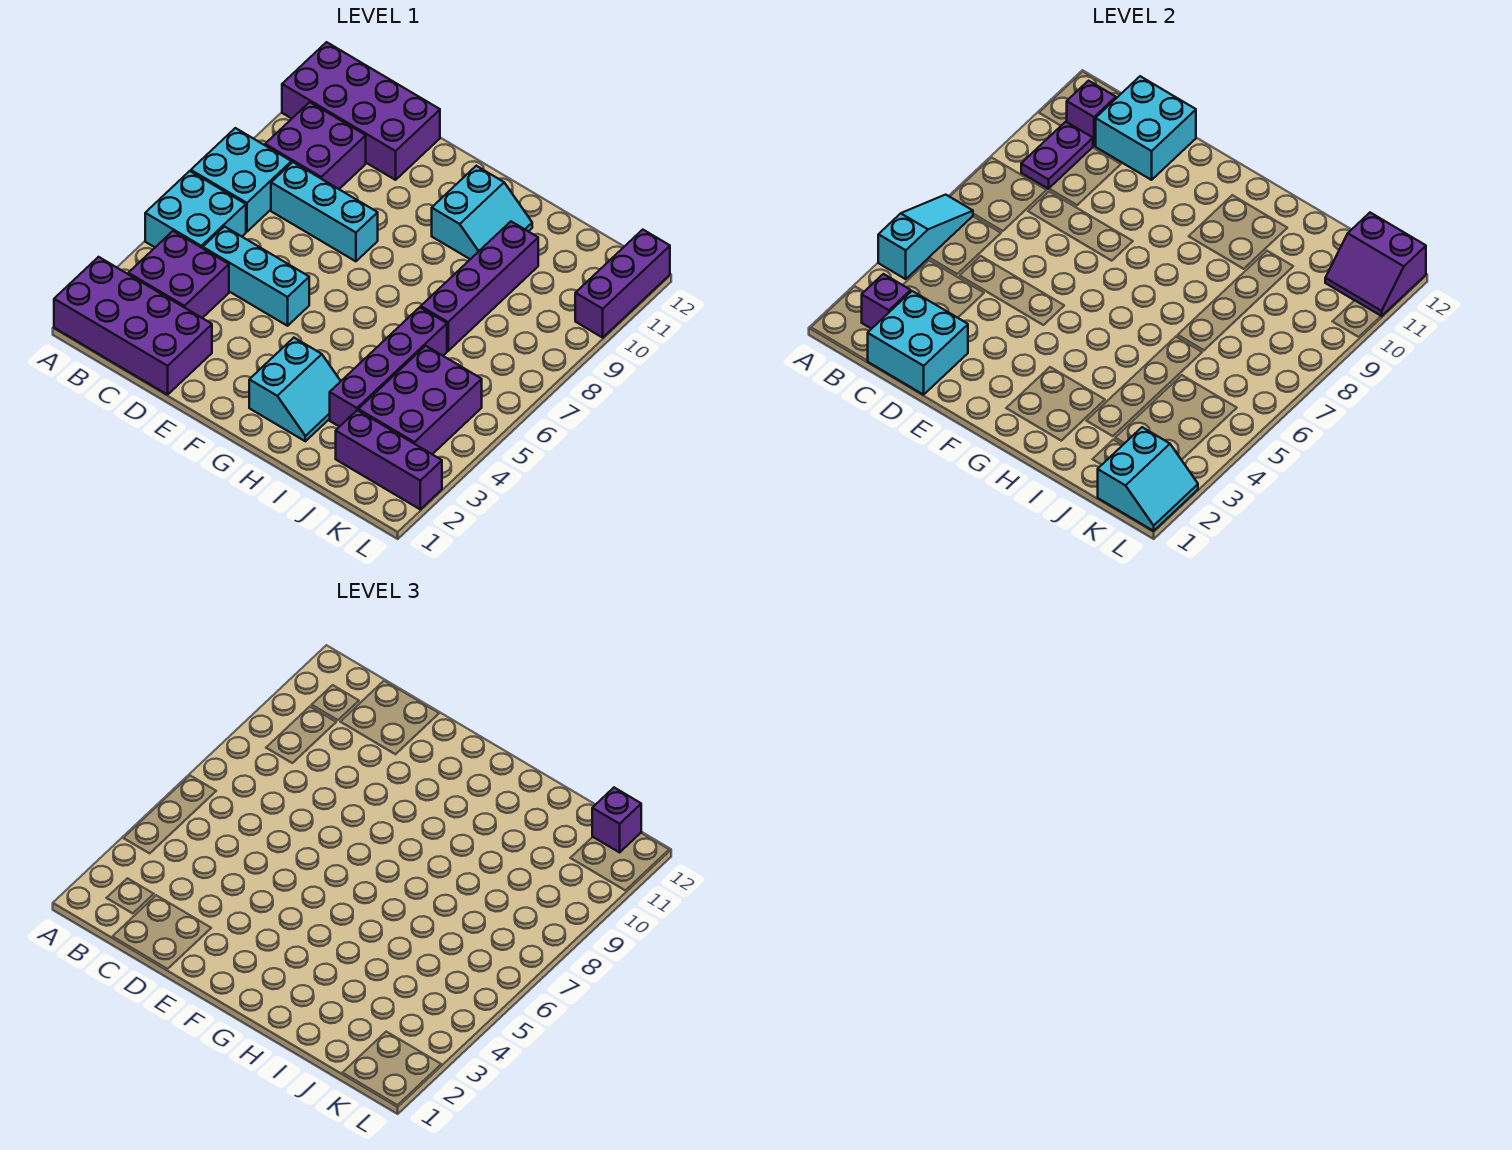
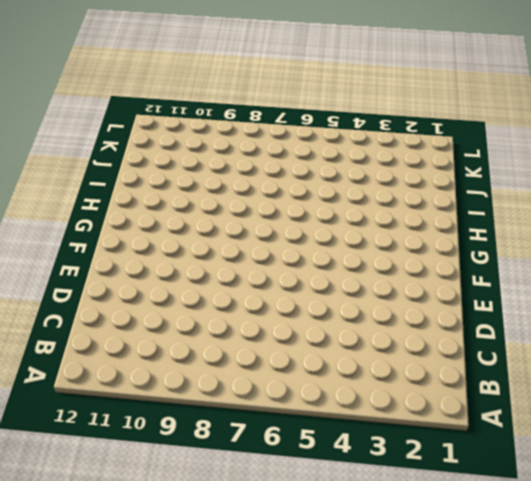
none -> purple 2x4 brick [54,257,212,395]
none -> cyan 2x2 brick [145,171,246,248]
none -> cyan 2x2 brick [191,128,291,232]

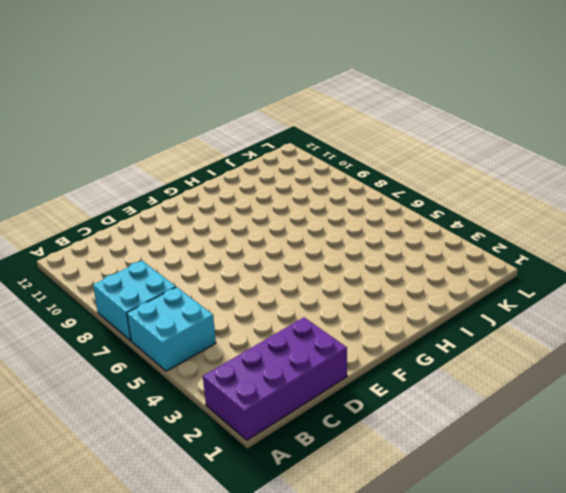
none -> purple 2x4 brick [282,42,440,180]
none -> purple 2x2 brick [128,231,229,318]
none -> purple 2x2 brick [265,102,366,189]

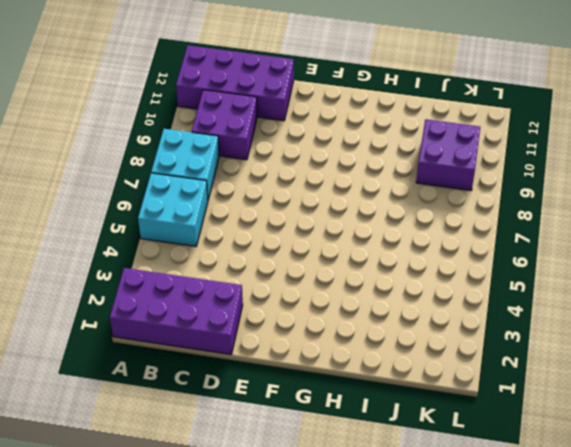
purple 2x2 brick [416,119,480,191] -> purple 2x2 brick moved to [128,231,229,318]
none -> cyan 1x3 brick [203,227,309,326]
none -> cyan 1x3 brick [271,162,378,261]
none -> cyan 2x2 slope [249,338,341,441]

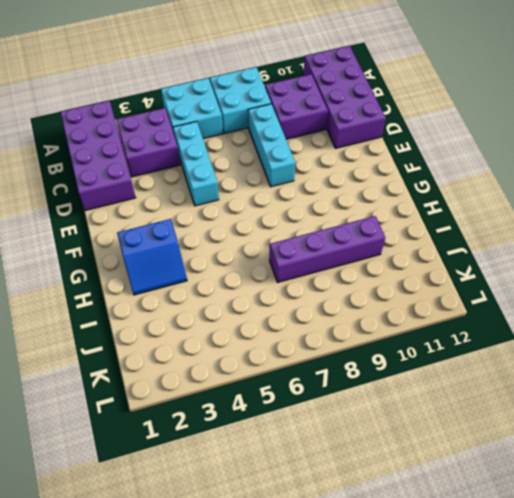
blue 2x2 slope [117,219,187,295] -> cyan 2x2 slope [249,338,341,441]
none -> cyan 2x2 slope [432,166,532,259]
none -> purple 1x4 brick [330,307,447,427]
none -> purple 1x3 brick [336,410,442,509]

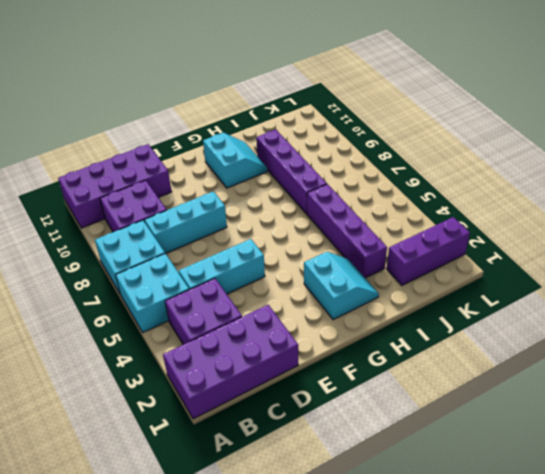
none -> purple 2x3 brick [358,346,482,454]
none -> purple 1x3 brick [575,230,670,338]
none -> cyan 1x3 slope [878,195,973,279]

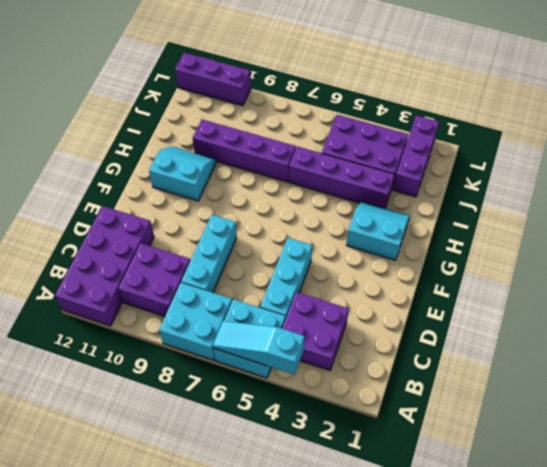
none -> purple 2x4 brick [54,257,212,395]
none -> purple 1x1 brick [862,274,911,329]
none -> purple 1x2 plate [1021,122,1093,189]

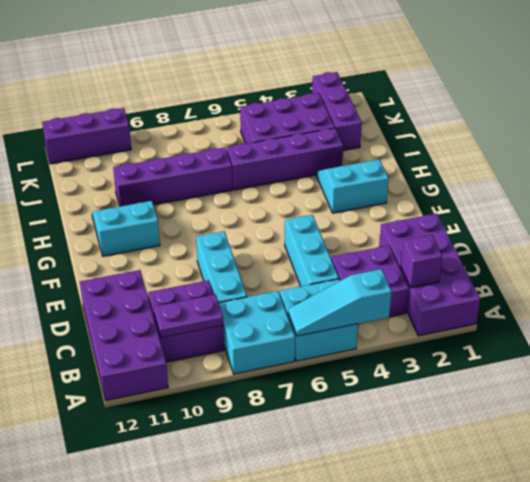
none -> purple 1x1 brick [1067,81,1116,146]
none -> cyan 2x2 brick [868,291,968,395]
none -> cyan 2x2 brick [1096,76,1196,180]

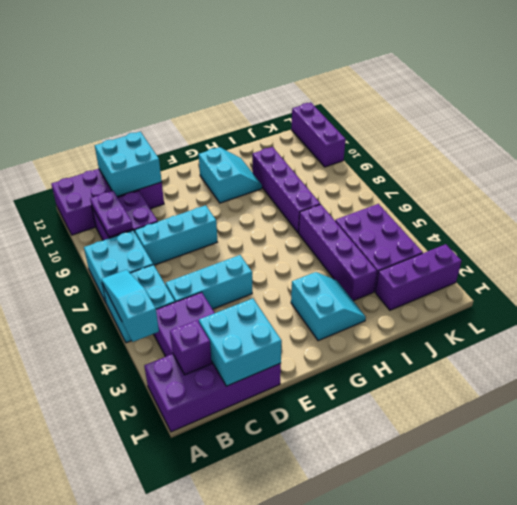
none -> purple 1x1 brick [1067,81,1116,146]
none -> cyan 2x2 slope [1098,427,1198,531]
none -> purple 2x2 slope [1325,213,1426,316]

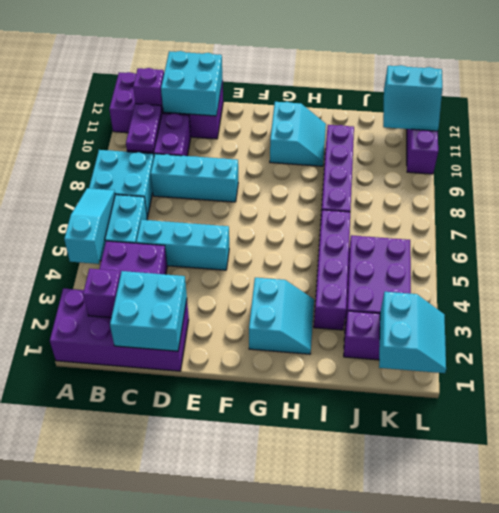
cyan 2x2 slope [383,65,442,131] -> purple 2x2 slope [1325,213,1426,316]
none -> purple 1x1 brick [592,788,641,852]

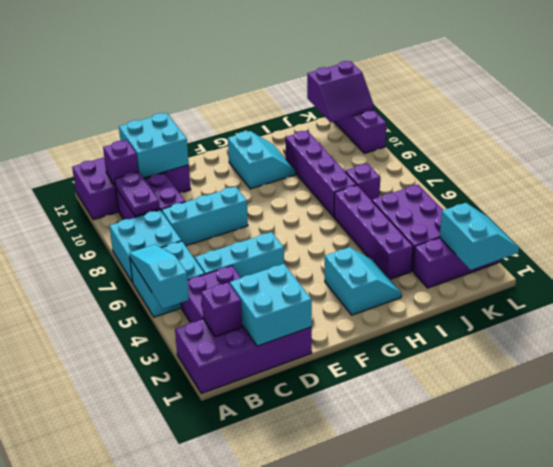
purple 1x1 brick [345,164,380,201] -> purple 1x1 brick moved to [592,788,641,852]

